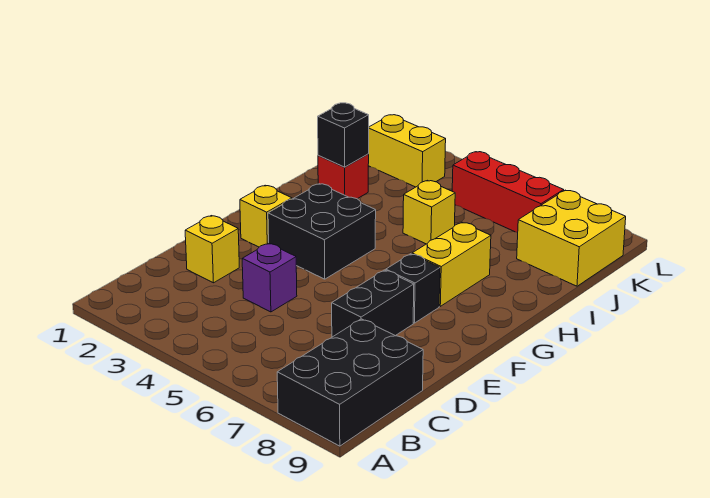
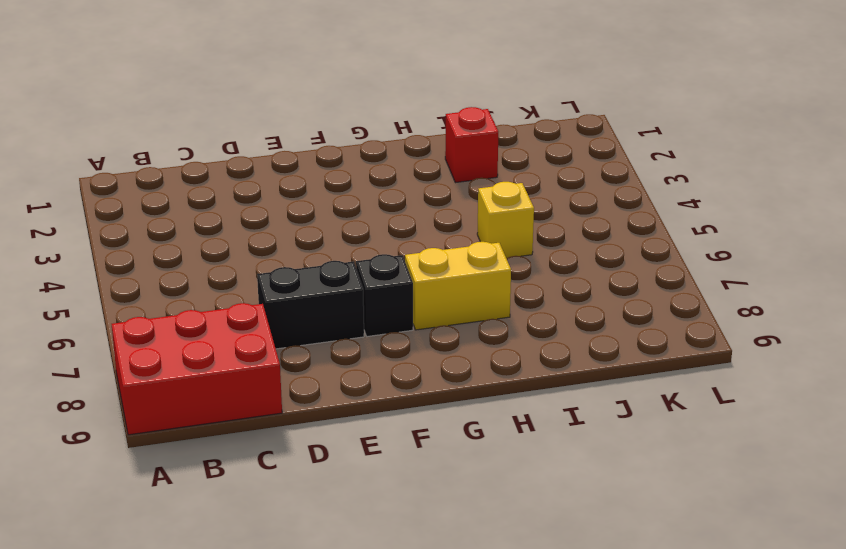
red 2x3 brick [112,303,282,435] -> black 2x3 brick [277,319,423,446]
none -> yellow 1x1 brick [185,216,239,283]
none -> purple 1x1 brick [242,243,297,312]
none -> yellow 1x1 brick [240,185,292,247]

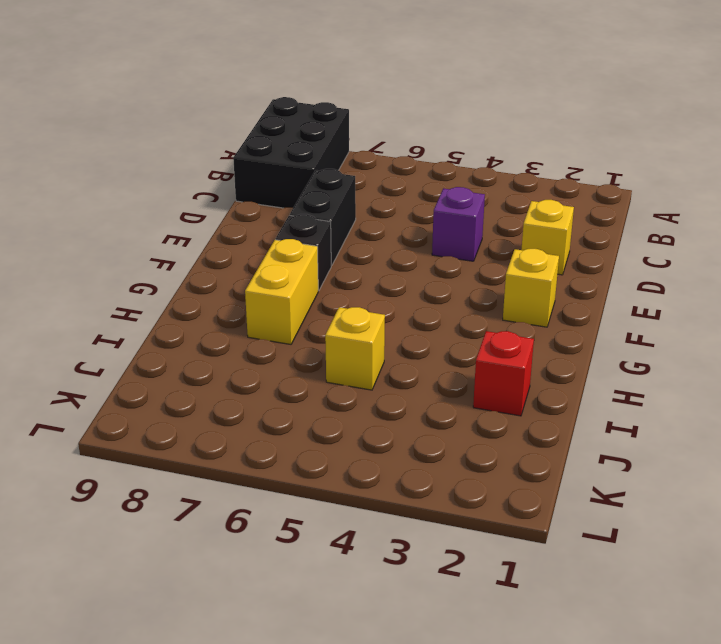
none -> black 2x2 brick [268,184,376,279]
none -> yellow 2x2 brick [517,190,626,286]
none -> yellow 1x2 brick [368,115,446,187]

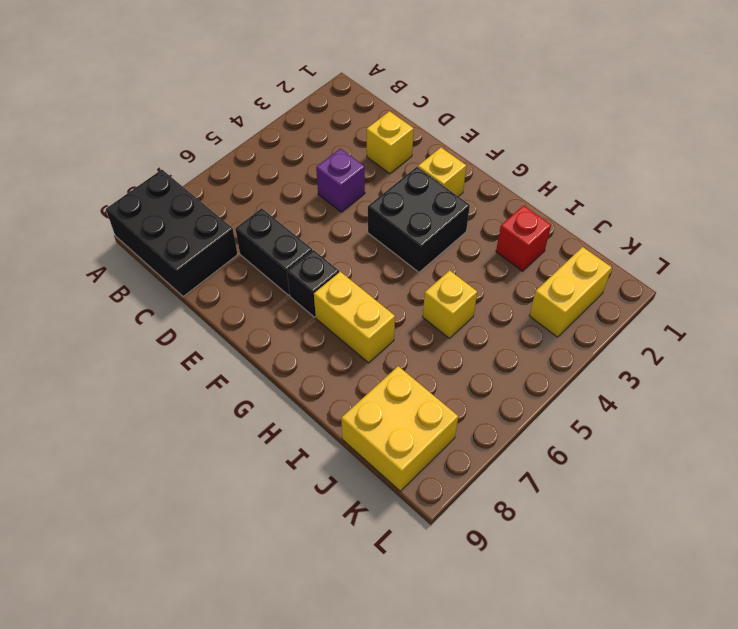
none -> red 1x3 brick [452,152,564,233]
none -> black 1x1 brick [318,103,369,167]

